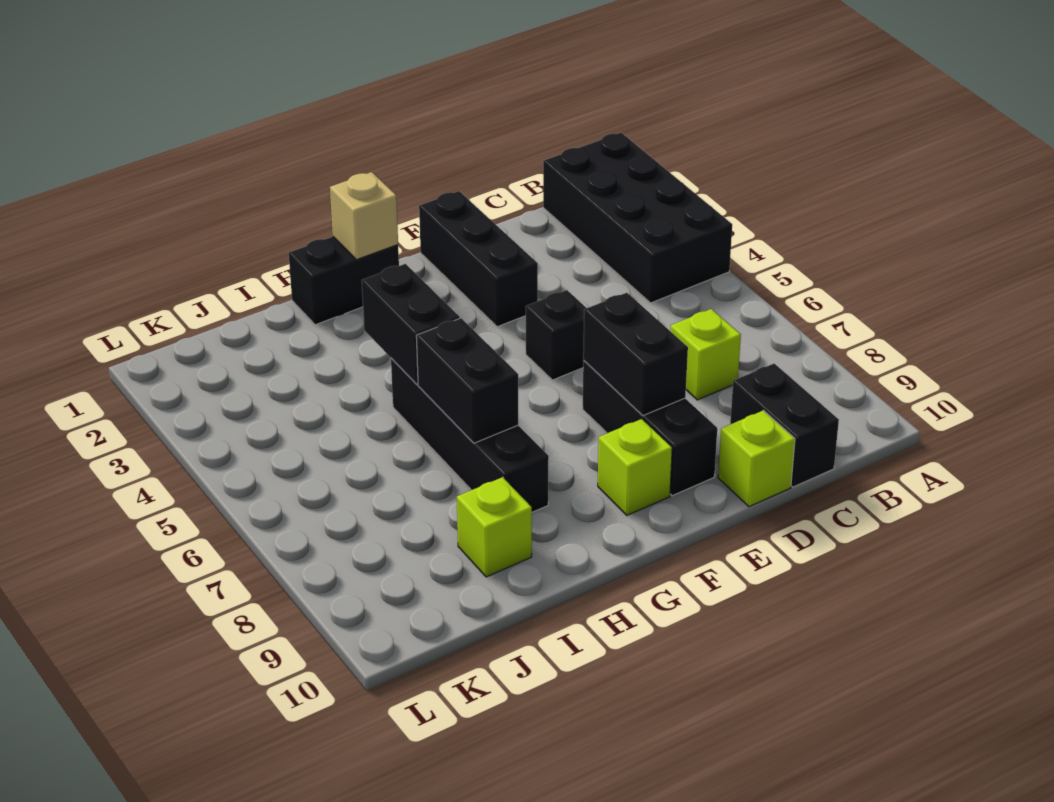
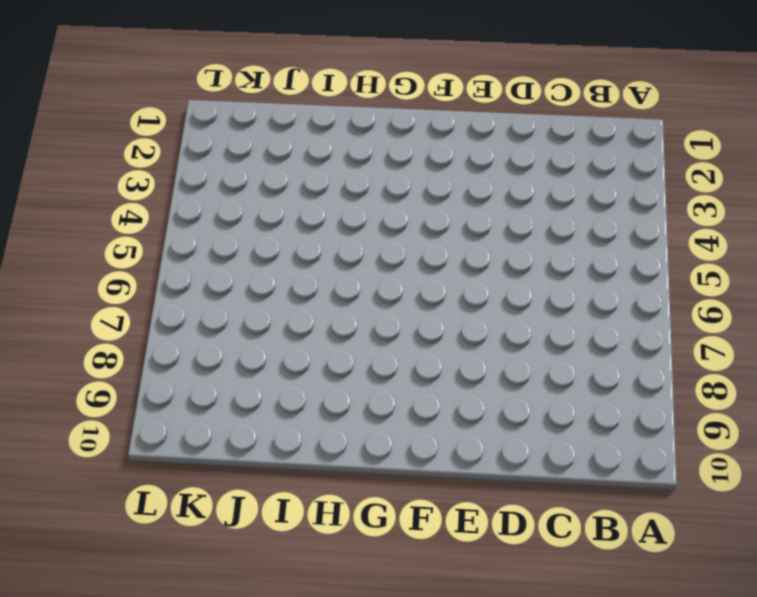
none -> black 2x4 brick [543,133,732,303]
none -> lime 1x1 brick [671,309,741,400]
none -> black 1x2 brick [730,364,839,487]

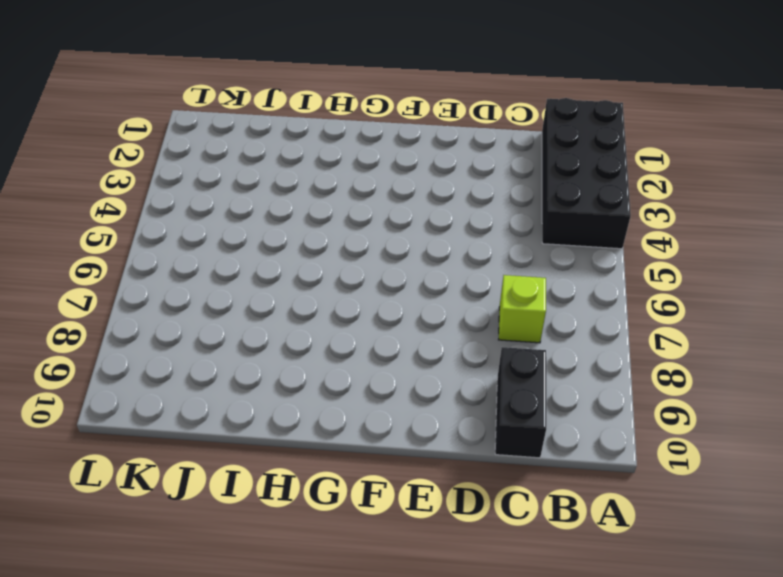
none -> lime 1x1 brick [718,410,795,507]
none -> black 1x3 brick [419,191,538,327]
none -> black 1x1 brick [526,290,586,380]

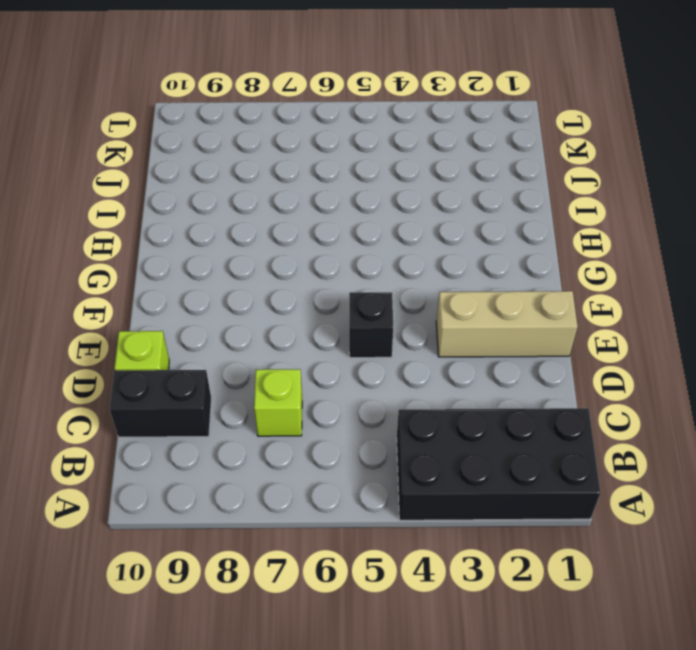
tan 1x3 brick [436,291,578,357] -> black 1x3 brick [419,191,538,327]
none -> black 1x3 brick [583,361,717,496]
none -> lime 1x1 brick [598,419,672,515]
none -> black 1x2 brick [289,237,399,325]

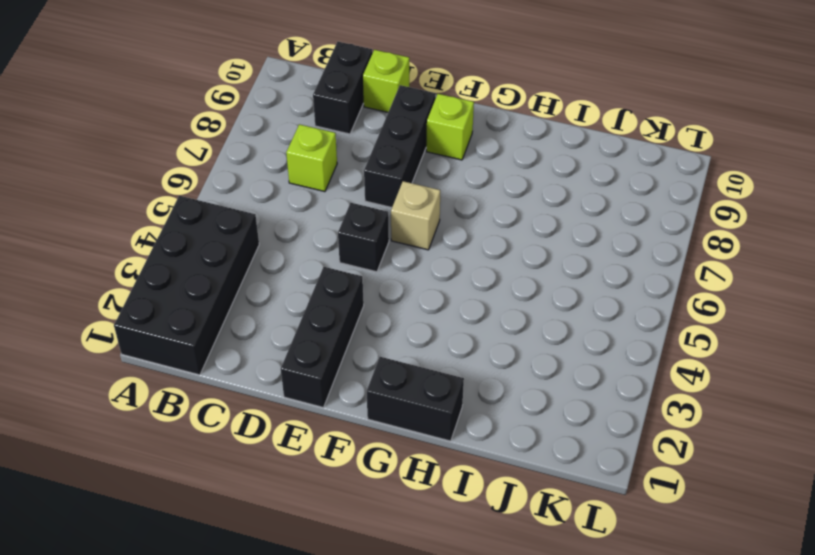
tan 1x1 brick [391,181,440,250] -> tan 1x1 brick moved to [330,172,398,260]
none -> black 1x4 brick [391,358,549,512]
none -> lime 1x1 brick [457,477,532,577]
none -> black 1x2 brick [583,293,688,416]

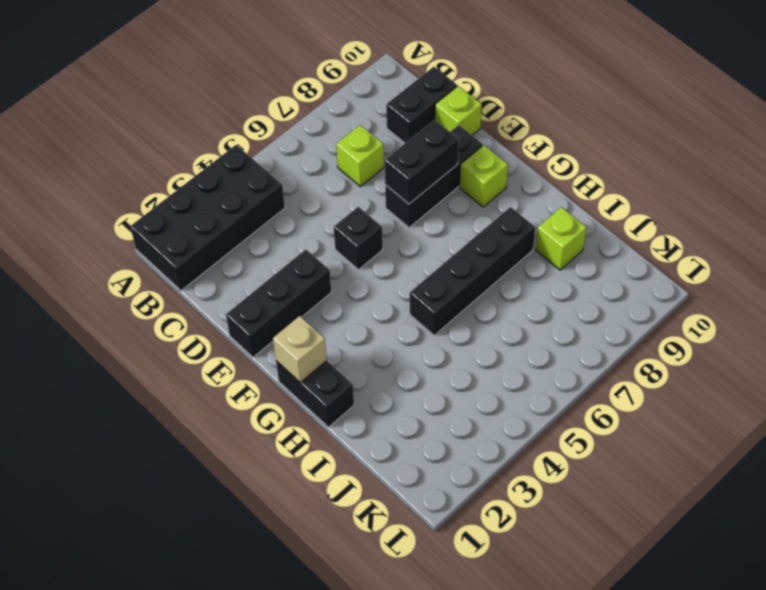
none -> black 1x2 brick [362,264,460,384]
none -> black 1x2 brick [416,318,518,443]

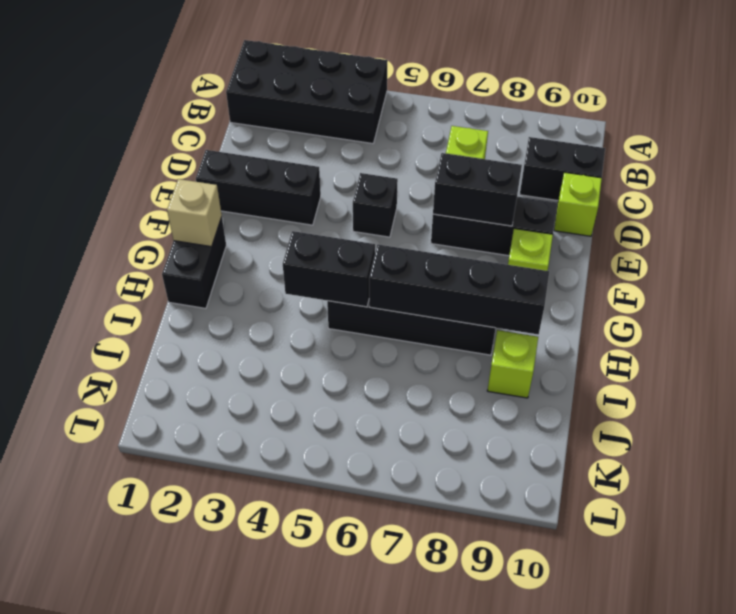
black 1x4 brick [369,244,549,334] -> black 1x2 brick [416,318,518,443]

